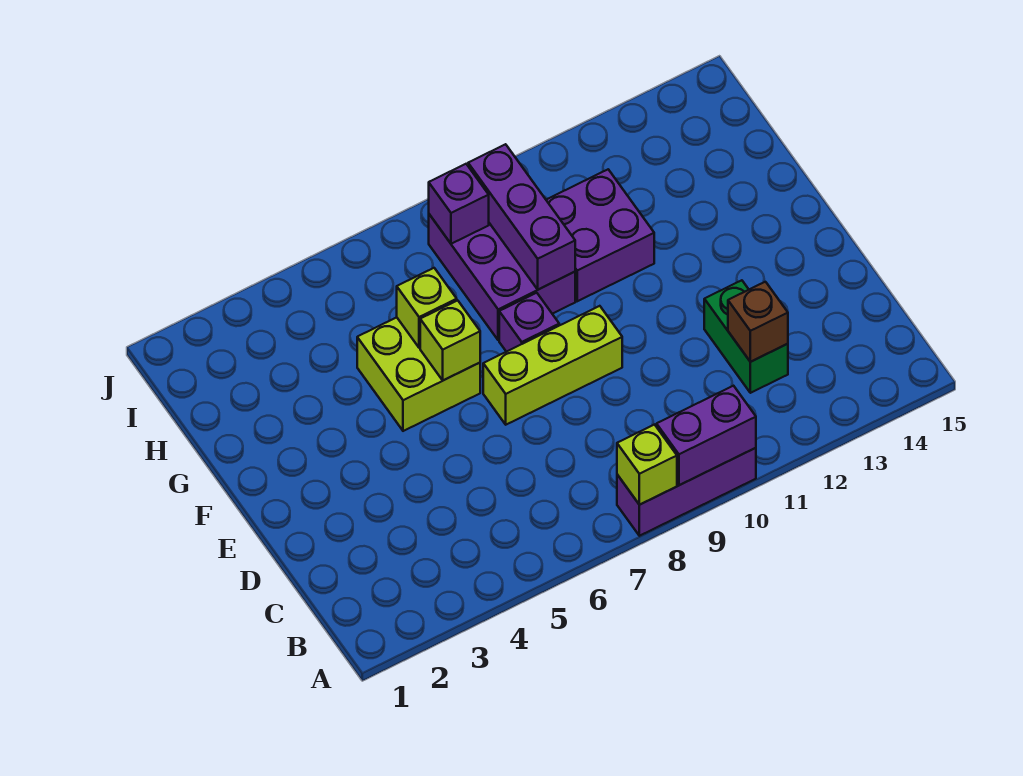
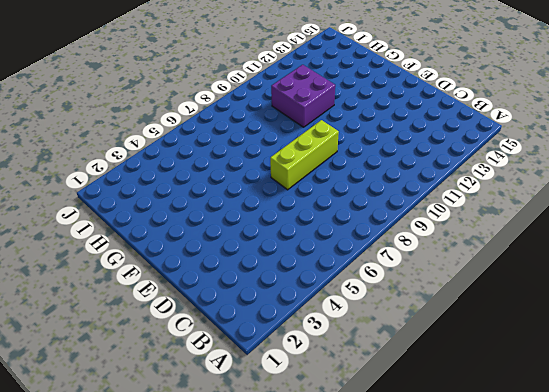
none -> purple 1x3 brick [617,448,756,536]
none -> green 1x2 brick [704,280,788,393]
none -> lime 2x2 brick [357,317,480,431]

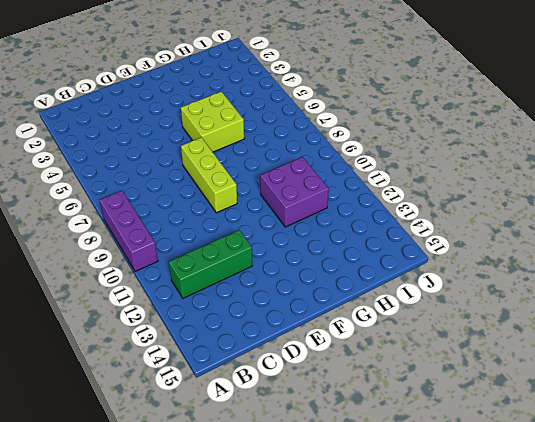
green 1x3 brick [169,230,252,298] -> green 1x2 brick [704,280,788,393]
none -> purple 1x1 brick [499,293,559,352]
none -> purple 2x3 brick [429,214,575,340]
none -> lime 1x1 brick [617,425,677,505]

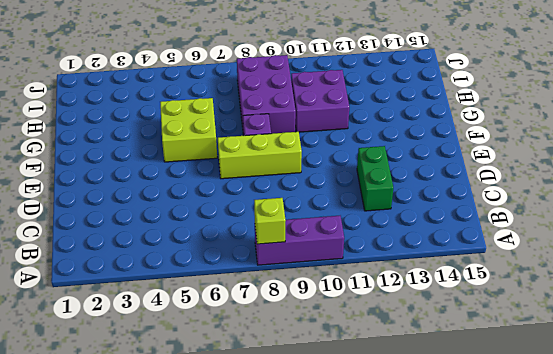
none -> purple 1x2 brick [657,386,756,485]
none -> brown 1x1 brick [728,282,788,362]
none -> lime 1x1 brick [420,300,480,380]

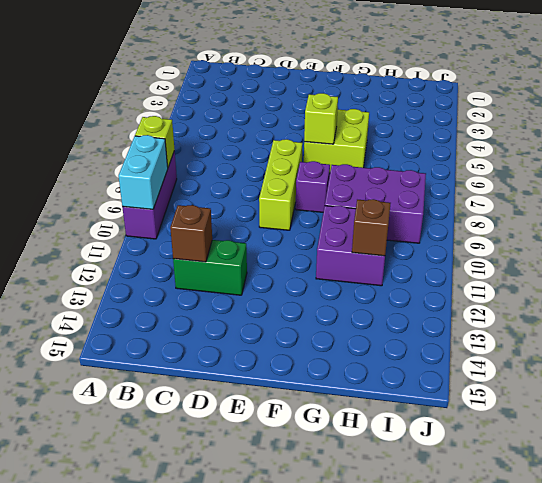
cyan 1x2 brick [118,135,168,209] -> purple 1x2 brick [657,386,756,485]
brown 1x1 brick [352,199,391,256] -> none
none -> lime 1x1 brick [397,268,457,348]
none -> purple 1x3 brick [468,144,575,290]
none -> purple 1x1 brick [429,164,489,244]

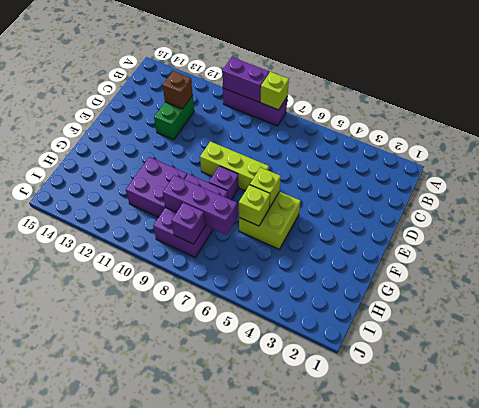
purple 1x3 brick [163,175,237,235] -> purple 1x3 brick turned to [468,144,575,290]

